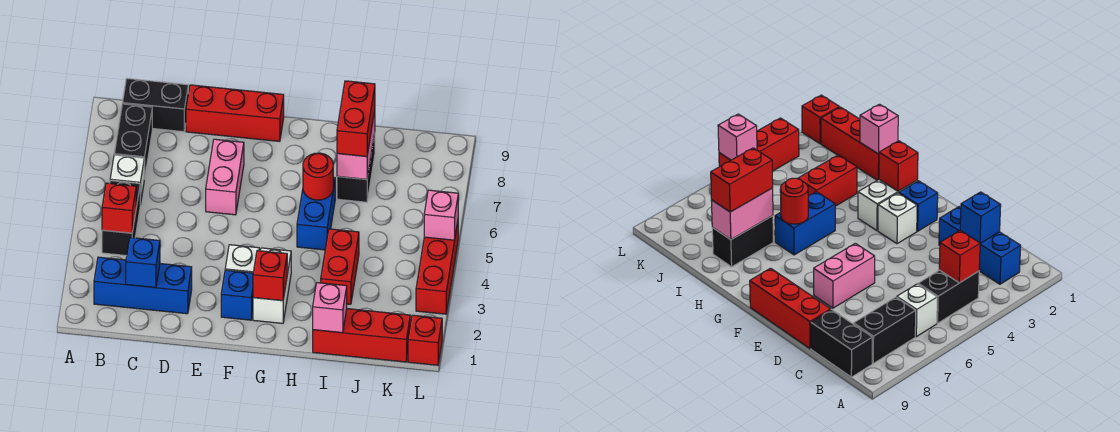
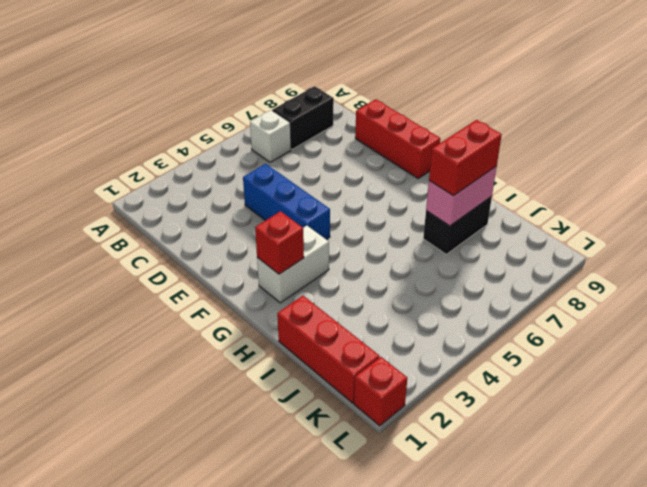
blue 1x3 brick [243,164,330,240] -> blue 1x3 brick moved to [94,257,192,314]
none -> black 1x2 brick [102,181,140,256]
none -> black 1x2 brick [122,79,188,132]
none -> pink 1x2 brick [206,139,244,215]

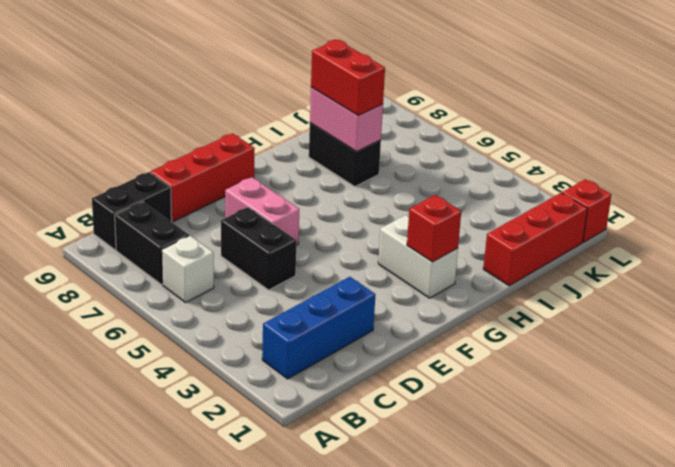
black 1x2 brick [221,207,297,290] -> black 1x2 brick moved to [102,181,140,256]
none -> blue 1x1 brick [221,270,253,320]
none -> white 1x1 brick [225,245,259,273]
none -> blue 1x2 brick [297,177,335,250]

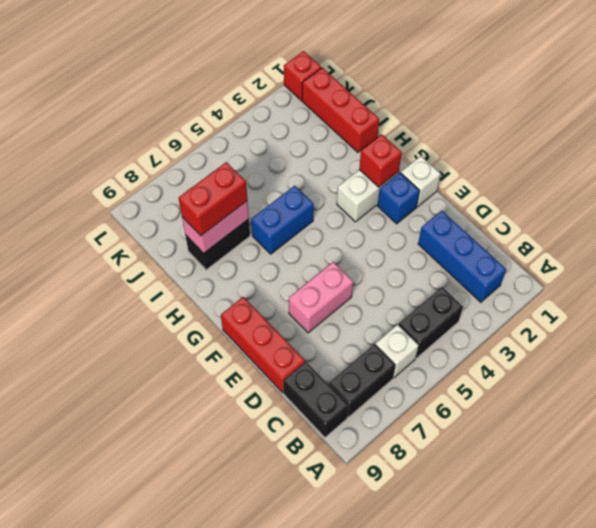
white 1x1 brick [401,156,441,207] -> white 1x1 brick moved to [225,245,259,273]
none -> red 1x2 brick [321,229,359,304]
none -> red 1x3 brick [416,222,458,314]
none -> red 1x1 brick [102,183,136,233]

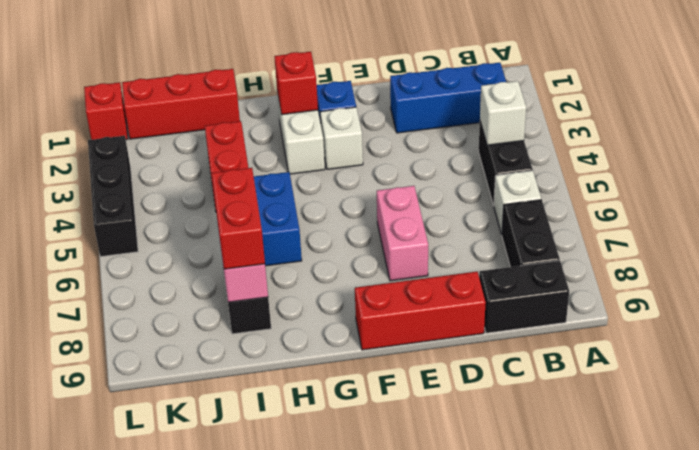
white 1x1 brick [480,81,526,145] -> red 1x1 brick [102,183,136,233]
black 1x3 brick [88,136,138,257] -> red 1x3 brick [416,222,458,314]
none -> blue 1x1 brick [126,238,160,288]
none -> red 1x1 round brick [303,153,333,200]
none -> pink 1x1 brick [313,283,347,333]

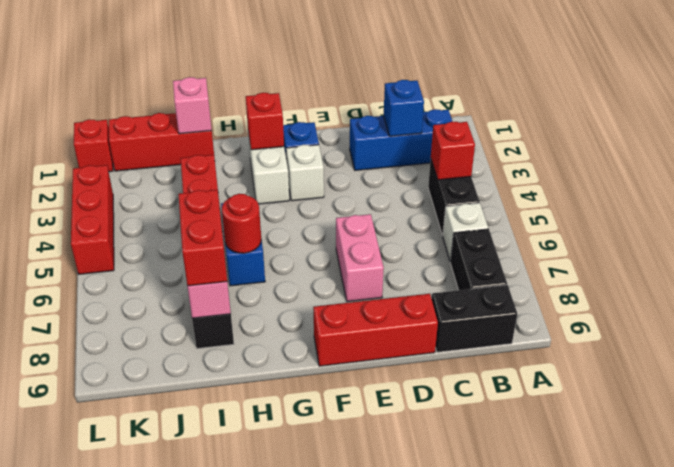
none -> pink 1x1 brick [424,190,458,240]

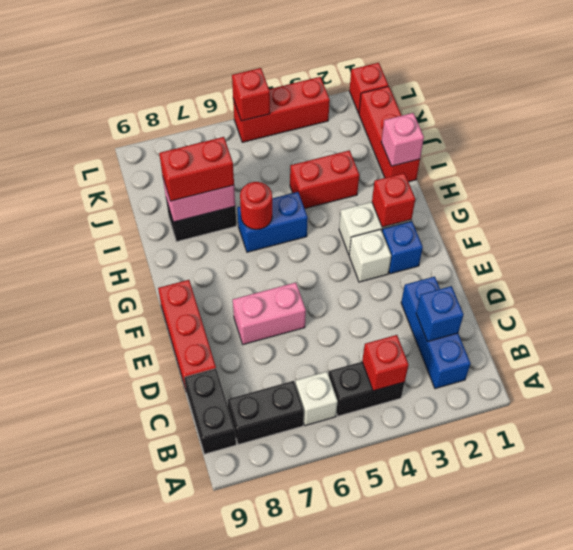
red 1x1 brick [232,68,270,121] -> pink 1x1 brick [424,190,458,240]

